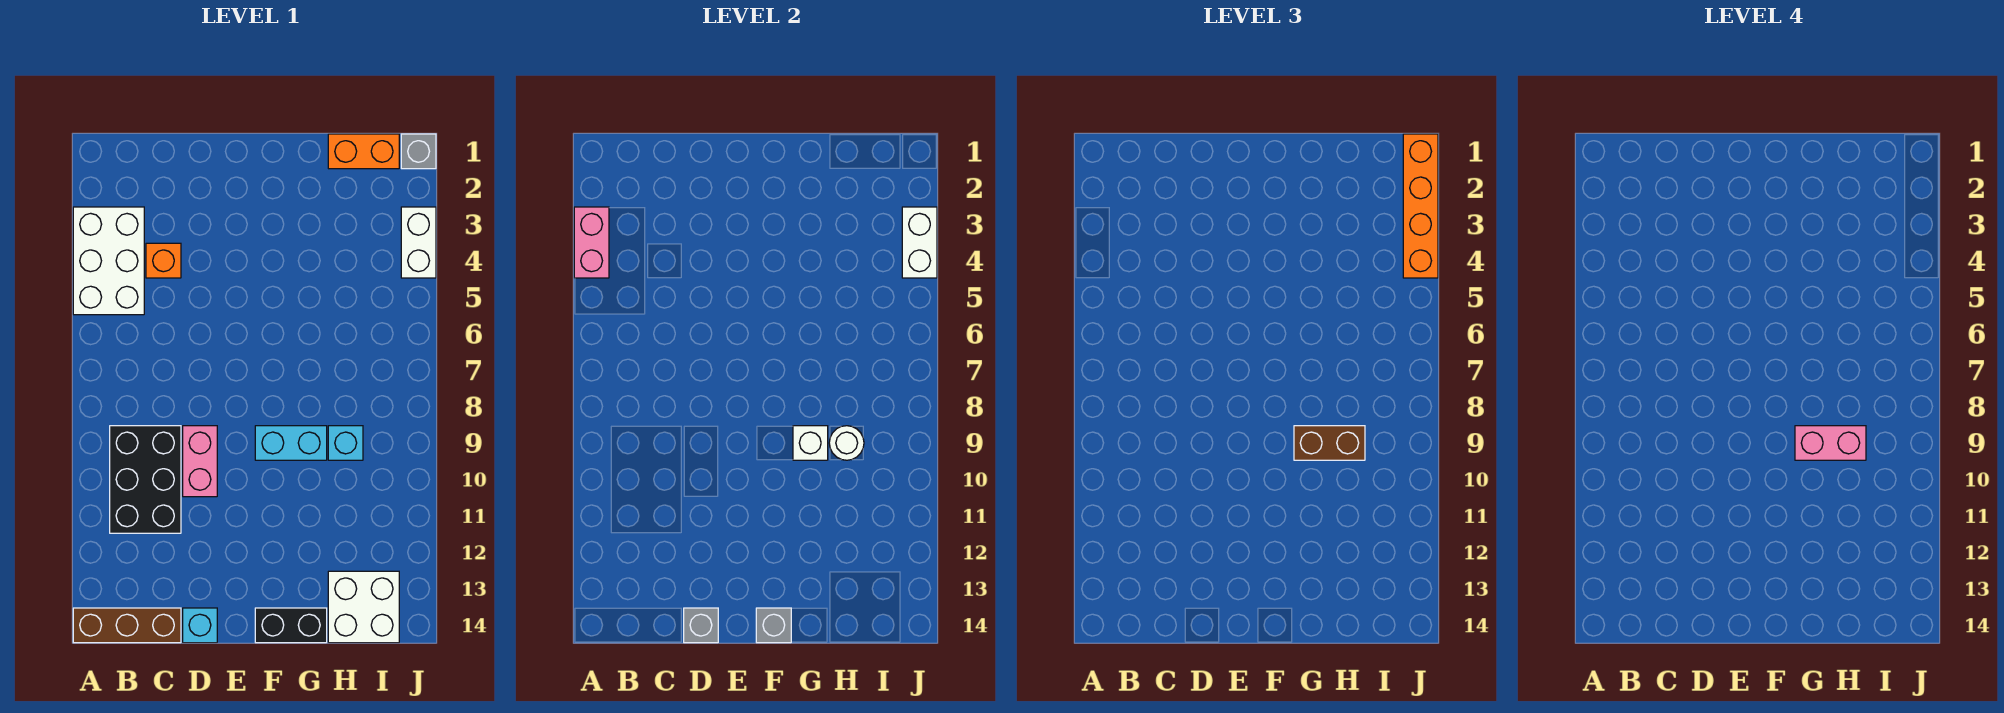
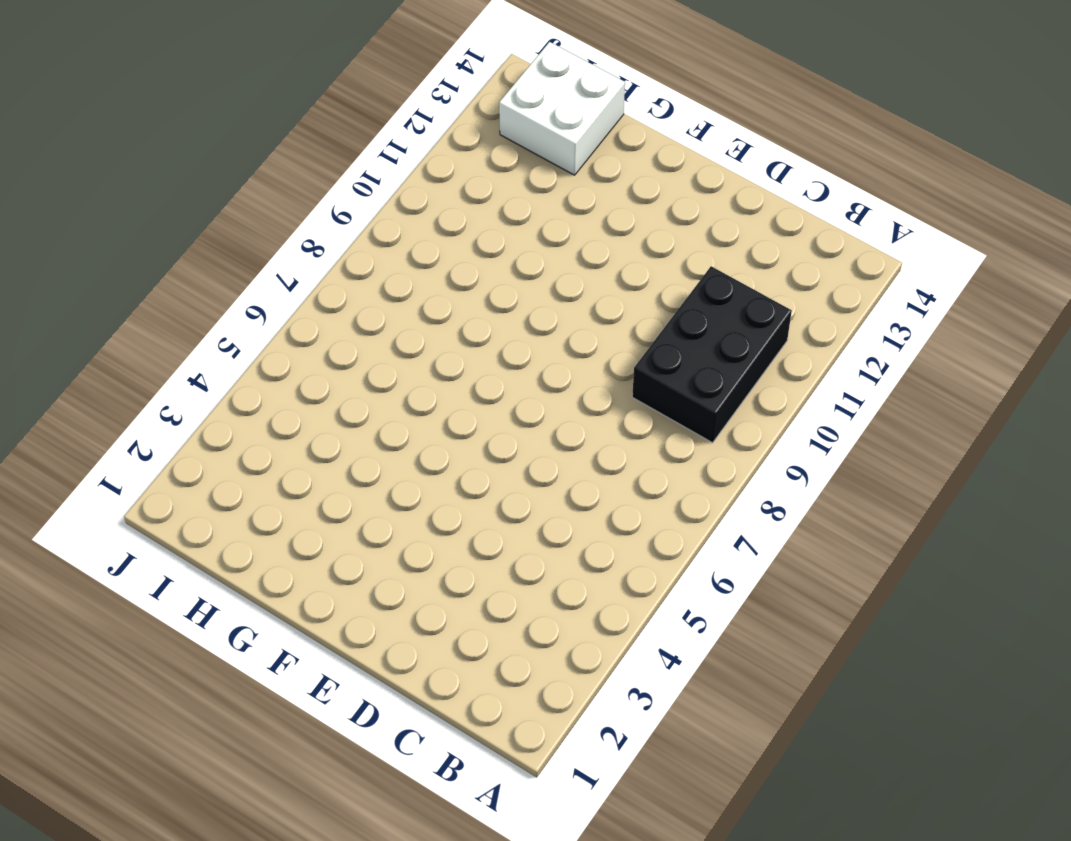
none -> white 2x3 brick [73,207,144,315]
none -> brown 1x3 brick [73,608,181,643]
none -> orange 1x1 brick [146,243,181,278]

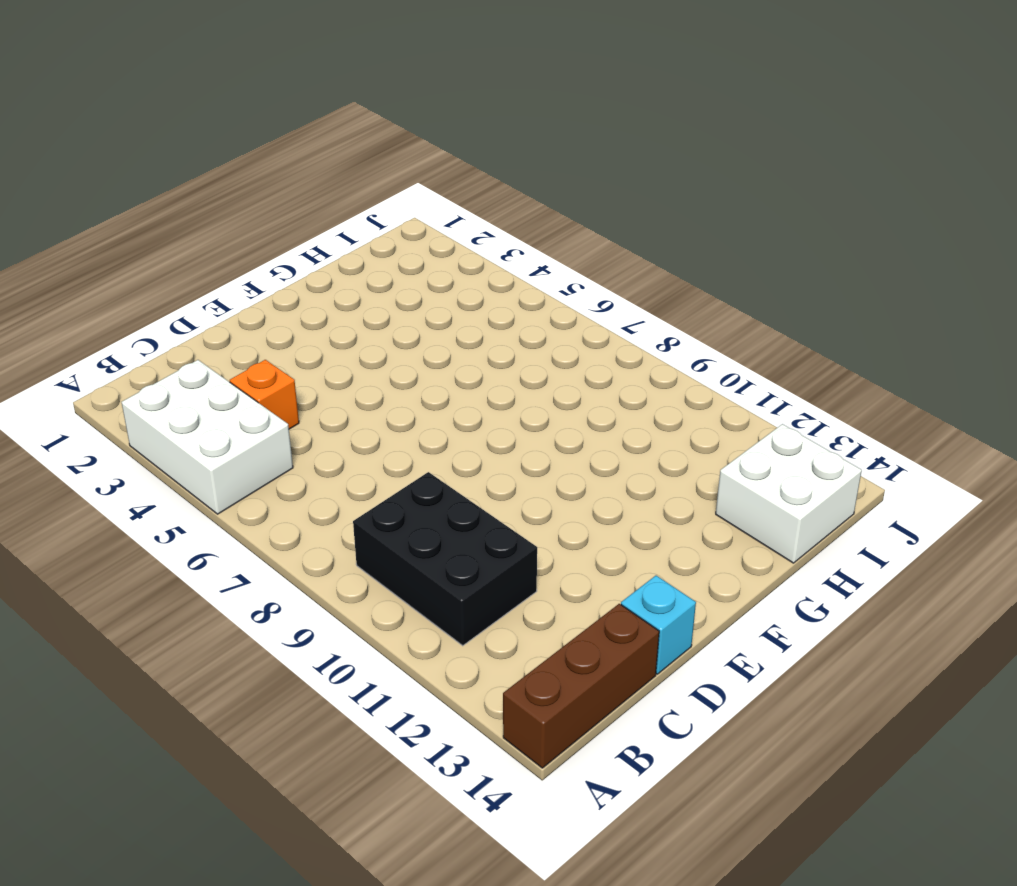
none -> pink 1x2 brick [183,426,217,497]
none -> cyan 1x2 brick [255,426,327,460]
none -> black 1x2 brick [255,608,327,643]

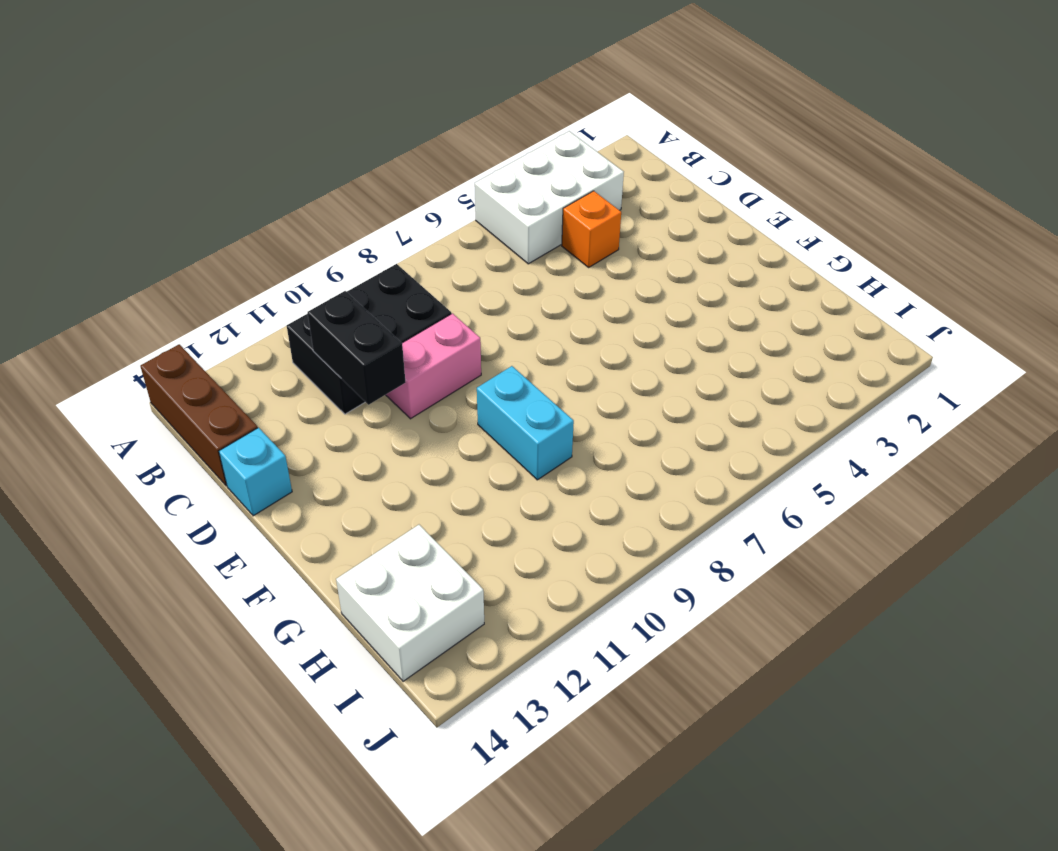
black 1x2 brick [308,291,406,405] -> black 1x2 brick moved to [255,608,327,643]
none -> orange 1x2 brick [328,134,399,169]
none -> cyan 1x1 brick [328,426,363,460]
none -> grey 1x1 brick [401,134,436,169]

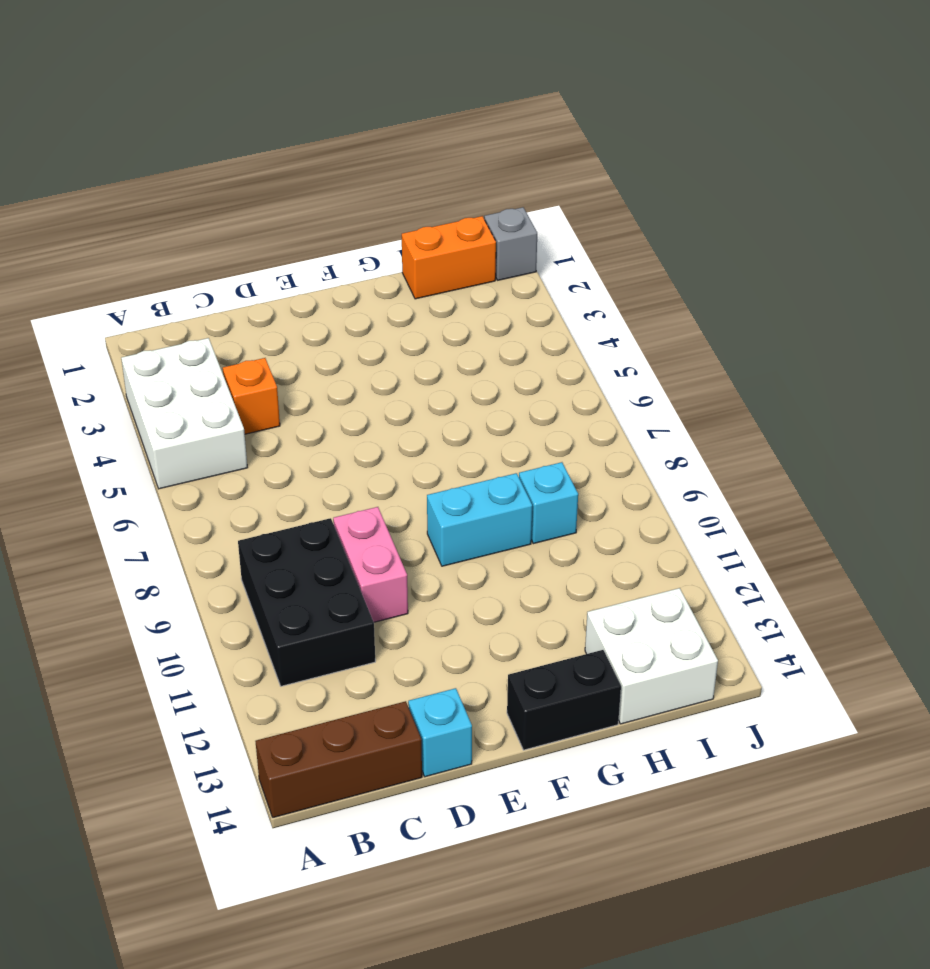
none -> white 1x2 brick [401,207,436,278]
none -> pink 1x2 brick [574,207,609,278]
none -> grey 1x1 brick [684,608,718,643]

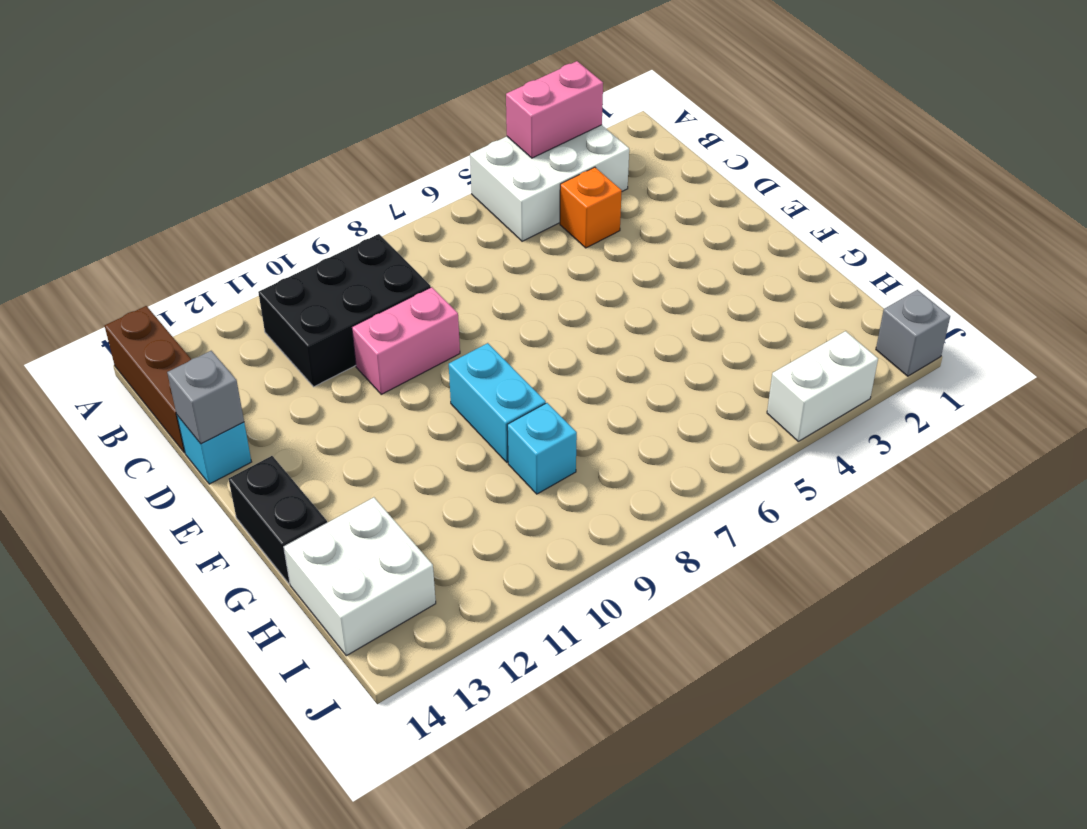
none -> orange 1x2 brick [328,134,399,169]
none -> grey 1x1 brick [756,608,791,643]
none -> white 1x1 brick [793,426,828,460]

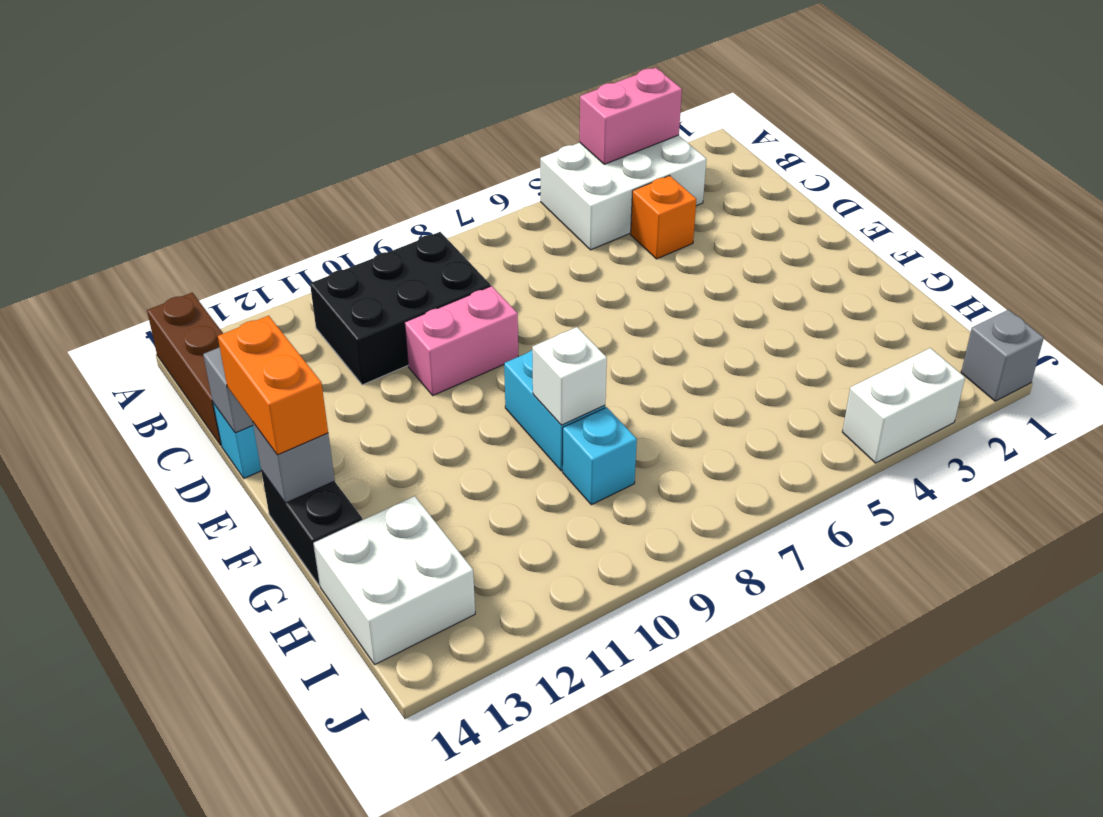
orange 1x2 brick [218,316,328,455] -> orange 1x2 brick moved to [328,134,399,169]
none -> white 1x1 round brick [829,426,864,460]
none -> white 1x2 brick [902,207,937,278]
none -> brown 1x2 brick [1294,426,1365,460]

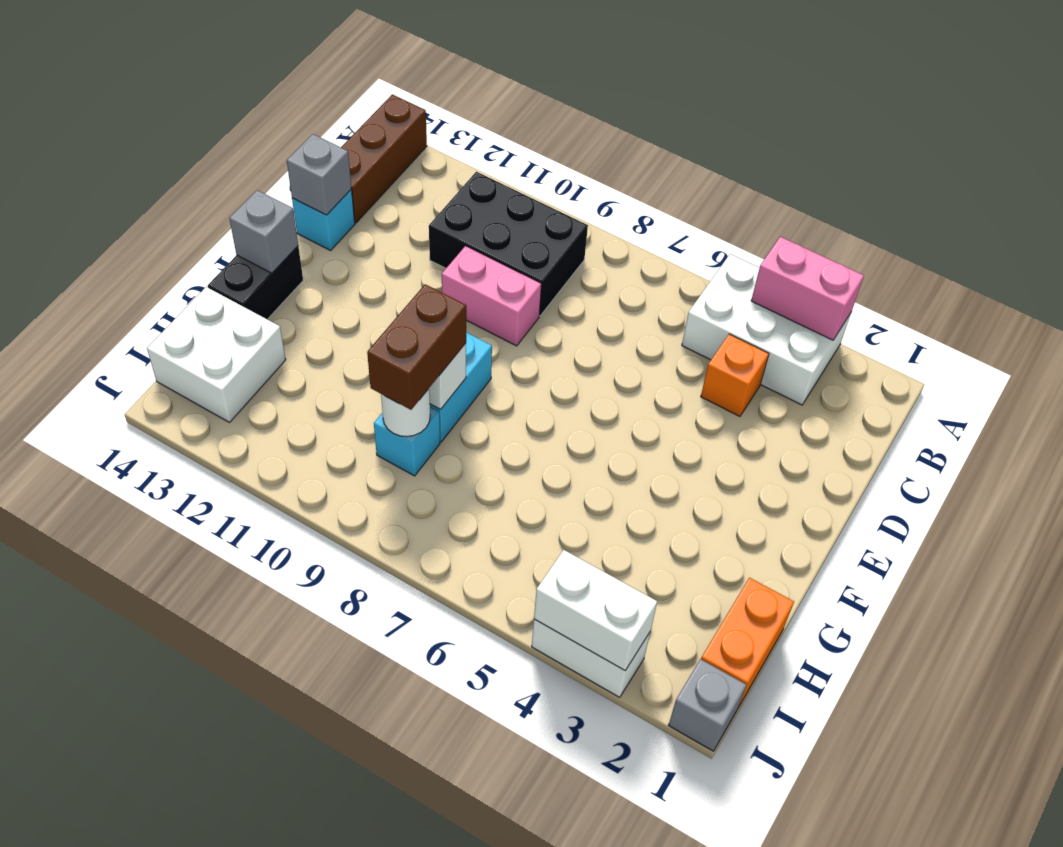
none -> orange 1x4 brick [1403,134,1438,278]
none -> pink 1x2 brick [1795,426,1866,460]

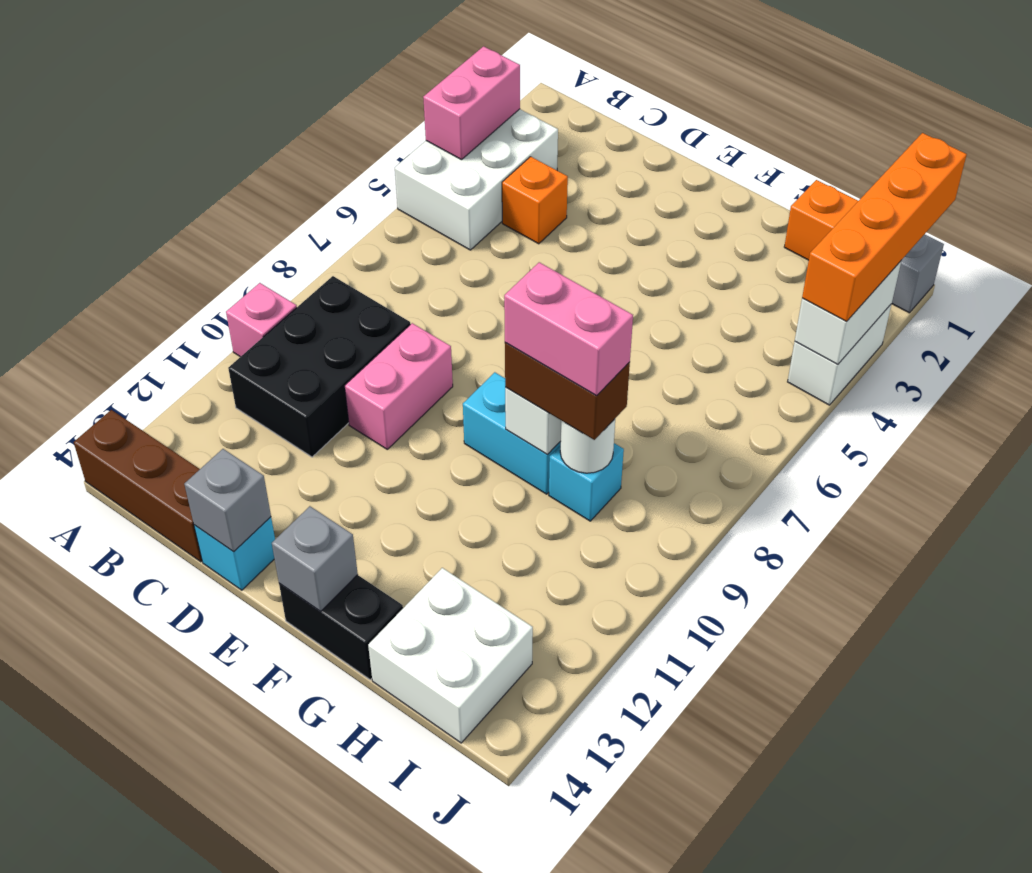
pink 1x1 brick [226,283,297,357] -> none

